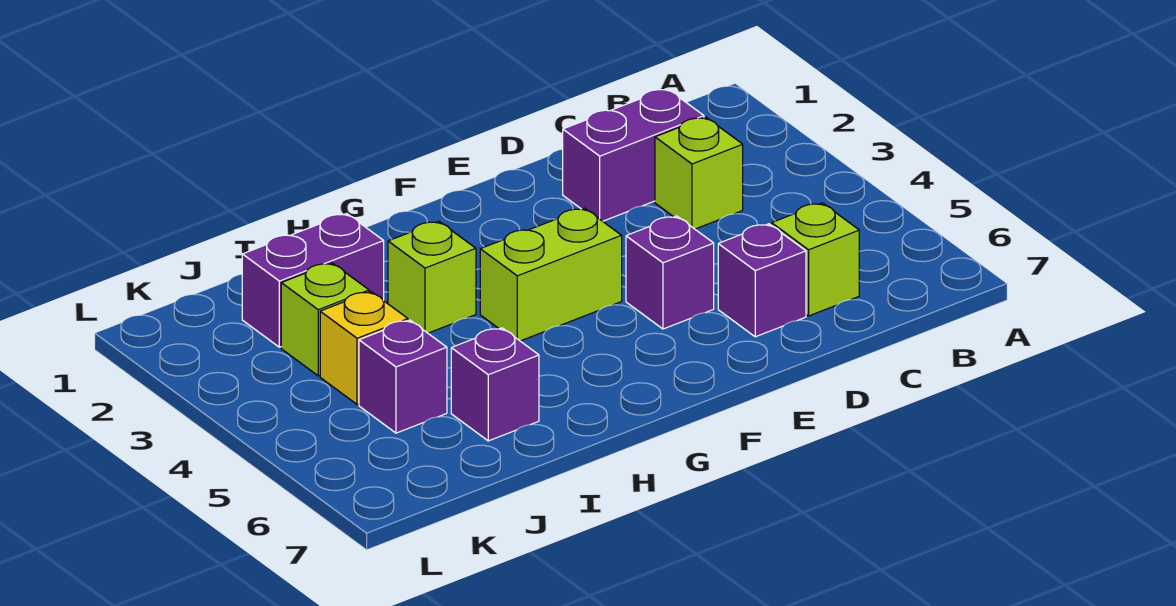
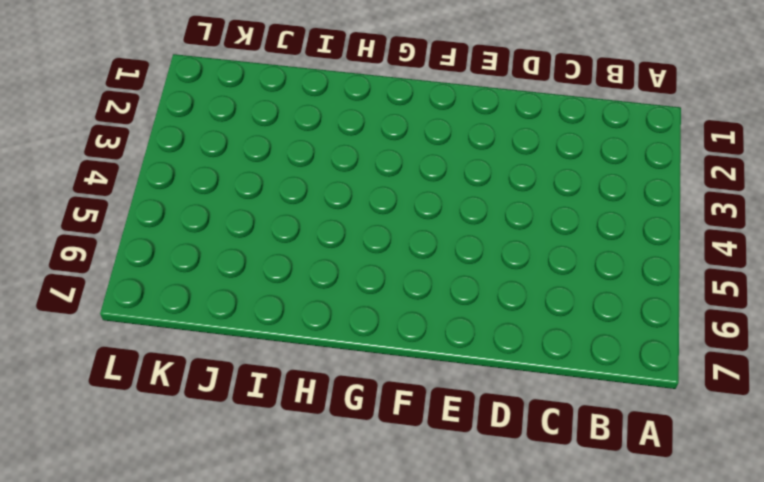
none -> purple 1x2 brick [563,89,704,221]
none -> lime 1x1 brick [655,117,743,229]
none -> lime 1x1 brick [772,203,859,316]

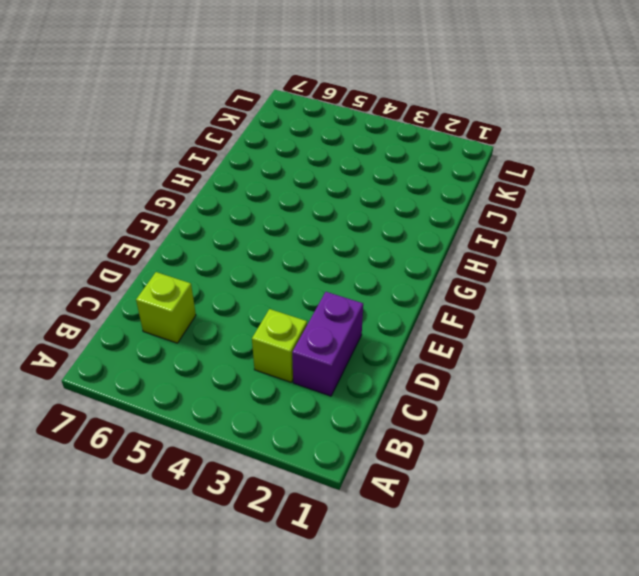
none -> purple 1x1 brick [718,224,806,337]
none -> purple 1x1 brick [626,216,714,329]
none -> lime 1x2 brick [480,208,622,341]

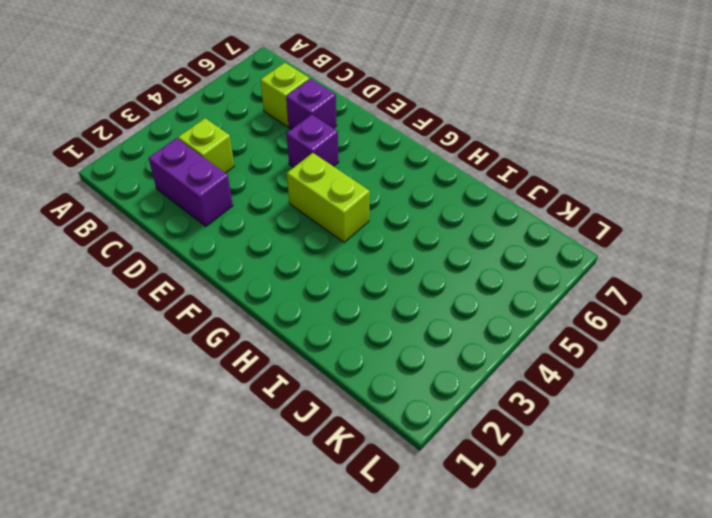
none -> lime 1x1 brick [388,221,476,333]
none -> purple 1x2 brick [242,213,384,347]
none -> purple 1x1 brick [451,328,539,441]

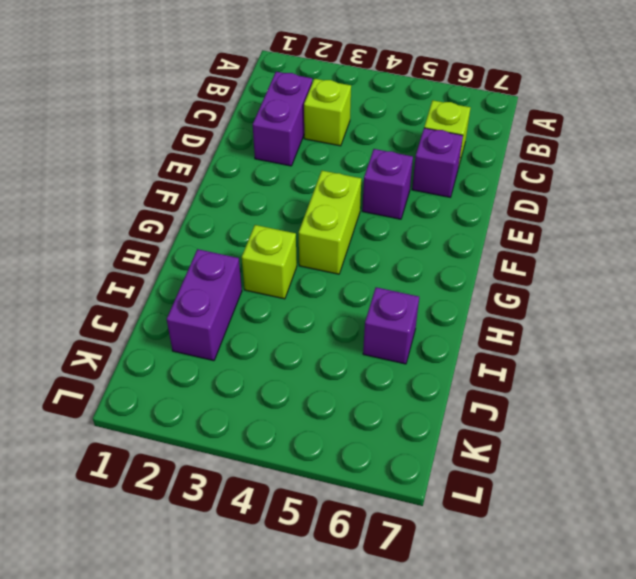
none -> lime 1x1 brick [281,263,369,376]
none -> yellow 1x1 brick [320,292,408,405]
none -> purple 1x1 brick [359,320,447,433]

